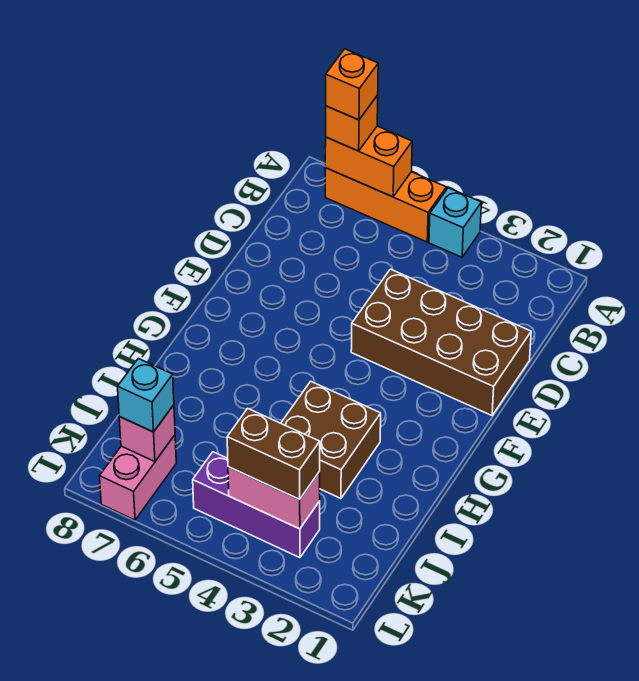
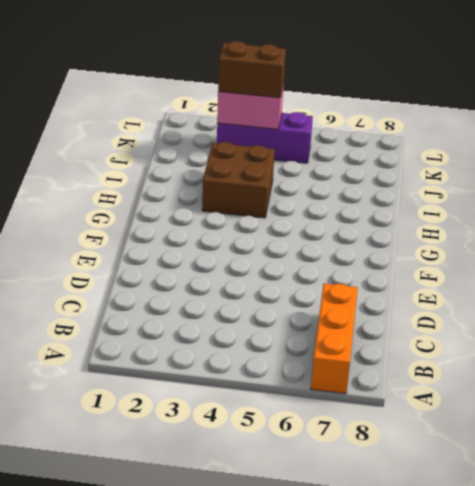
orange 1x3 brick [311,283,358,394] -> orange 1x3 brick turned to [325,168,446,242]
none -> cyan 1x1 brick [429,188,481,257]
none -> brown 2x4 brick [351,269,531,415]
none -> pink 1x2 brick [100,435,176,520]

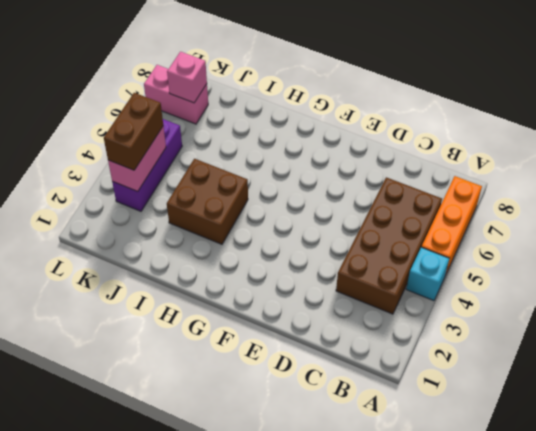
brown 2x4 brick [336,177,442,314] -> brown 2x4 brick moved to [351,269,531,415]
none -> orange 1x2 brick [325,126,412,197]
none -> orange 1x1 brick [326,95,378,151]
none -> cyan 1x1 brick [118,359,174,432]

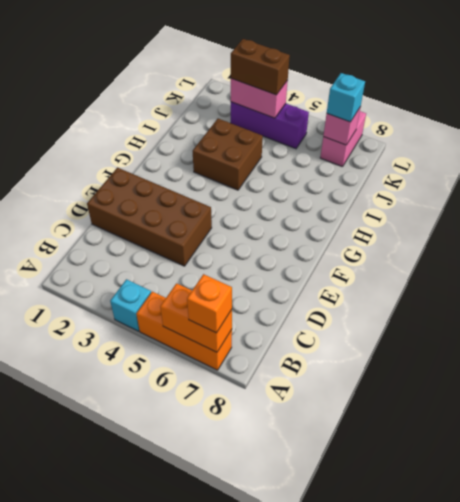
none -> orange 1x1 brick [326,49,378,120]

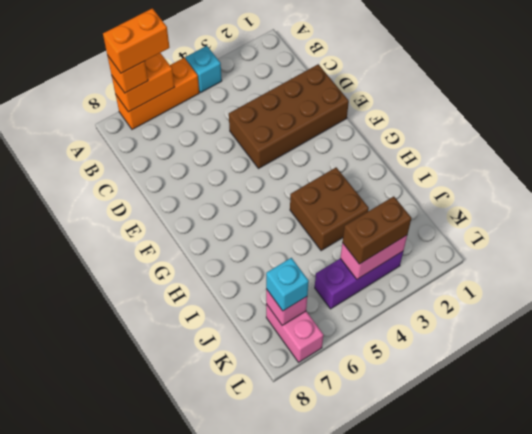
orange 1x2 brick [103,8,170,73] -> orange 1x1 brick [326,49,378,120]

